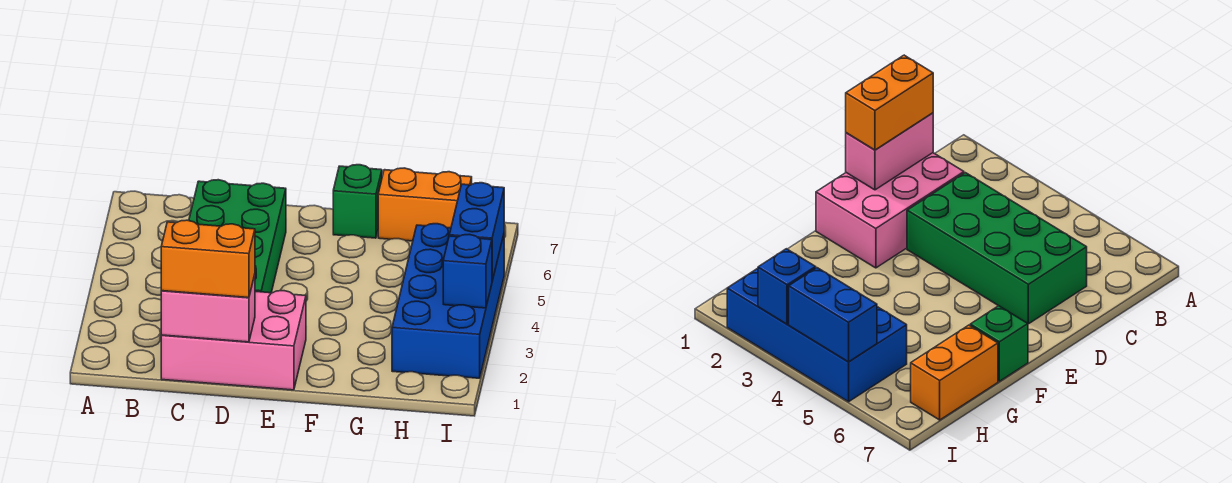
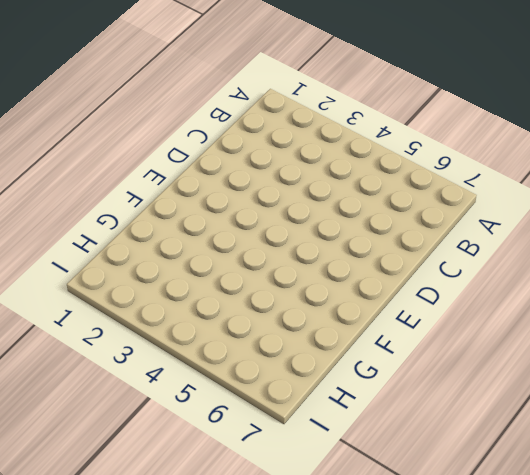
none -> pink 2x3 brick [161,291,306,390]
none -> green 2x4 brick [189,180,286,293]

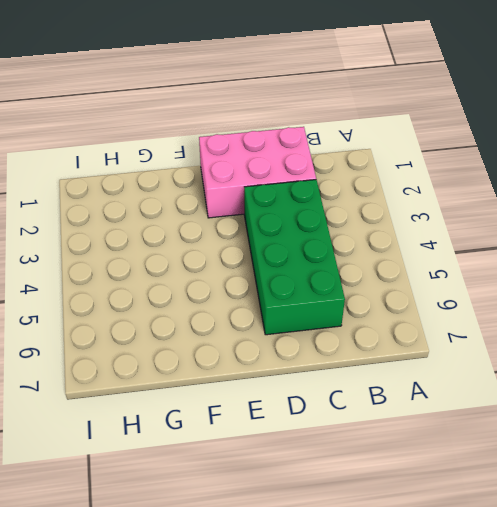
none -> green 1x1 brick [333,165,382,238]
none -> orange 1x2 brick [378,168,472,241]

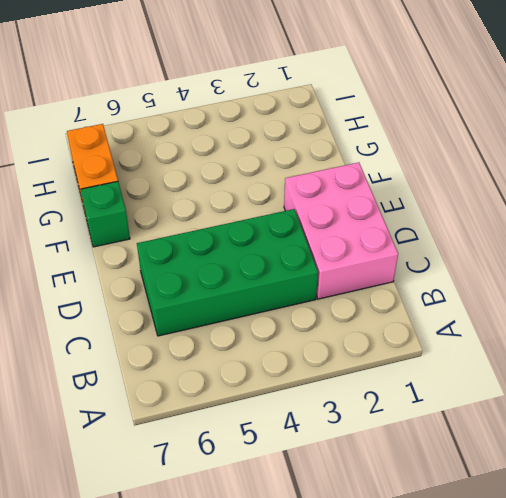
none -> blue 2x4 brick [392,224,504,378]
none -> pink 1x2 brick [161,275,255,342]

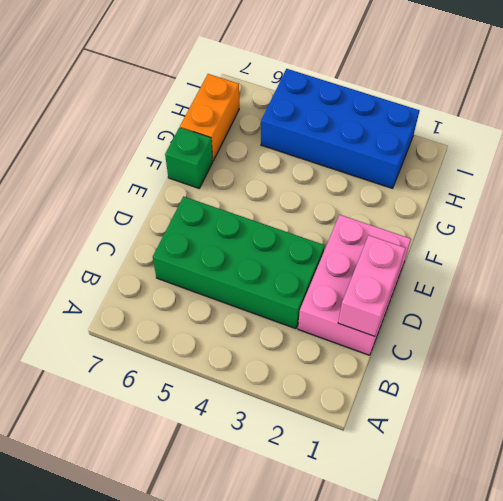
none -> blue 1x1 brick [443,234,492,308]
none -> blue 1x2 brick [449,183,504,281]

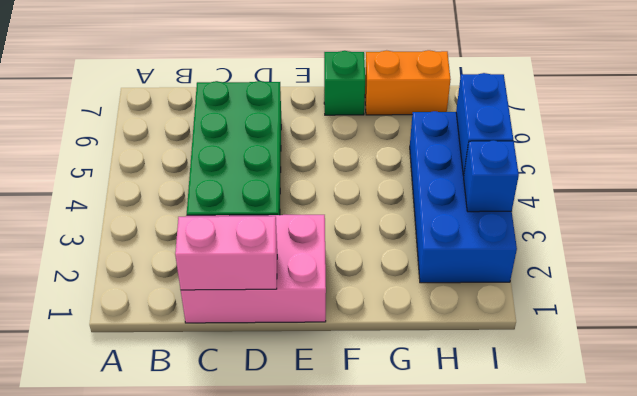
none -> orange 1x2 brick [161,220,255,298]

